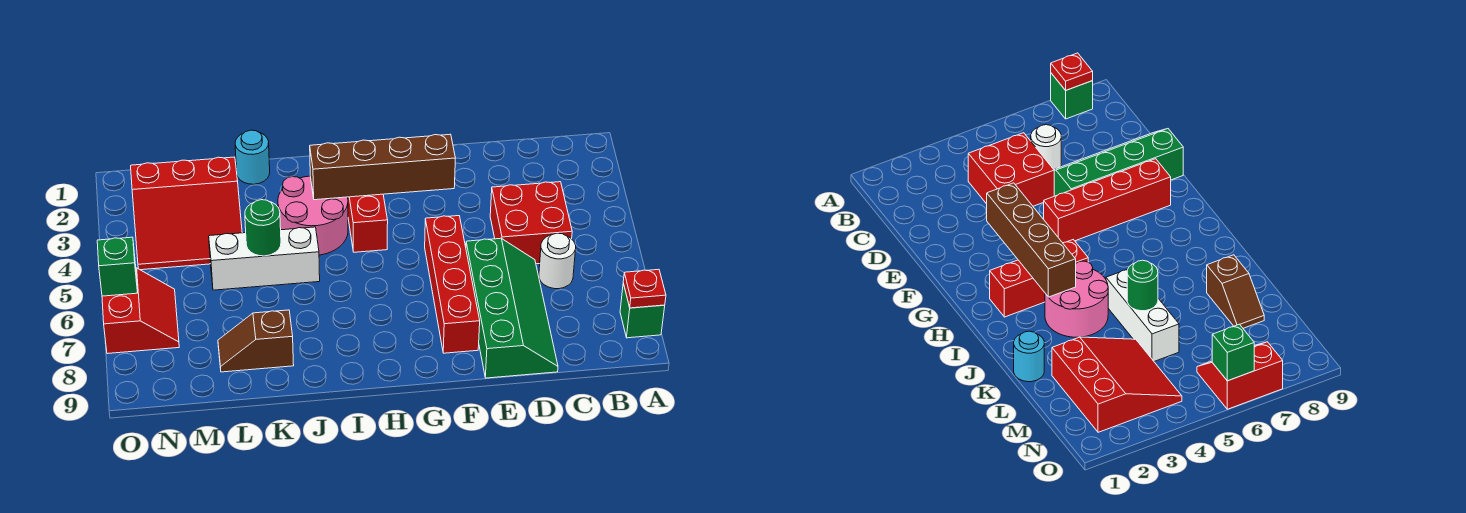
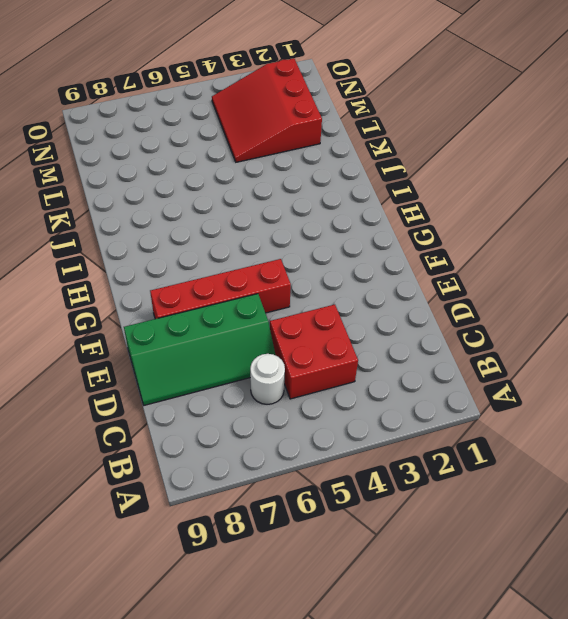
none -> green 1x1 brick [620,283,665,338]
none -> red 1x3 brick [348,194,388,252]
none -> pink 2x2 round brick [278,176,348,255]

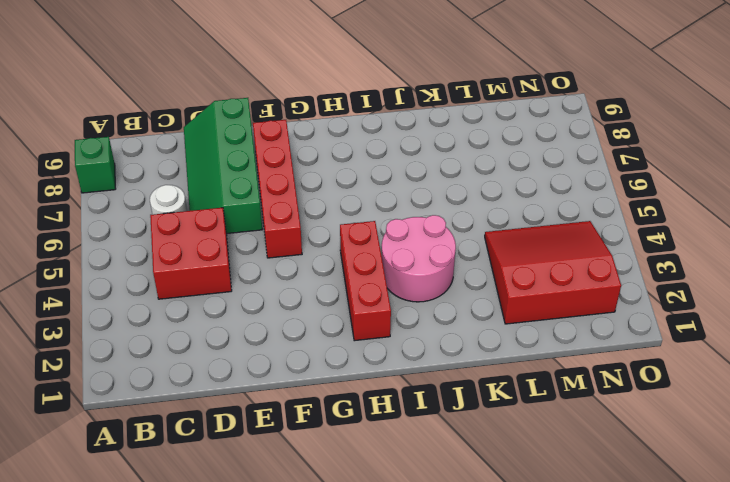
none -> white 1x3 brick [209,227,320,290]
none -> cyan 1x1 round brick [235,130,270,184]
none -> brown 1x2 slope [218,310,294,372]

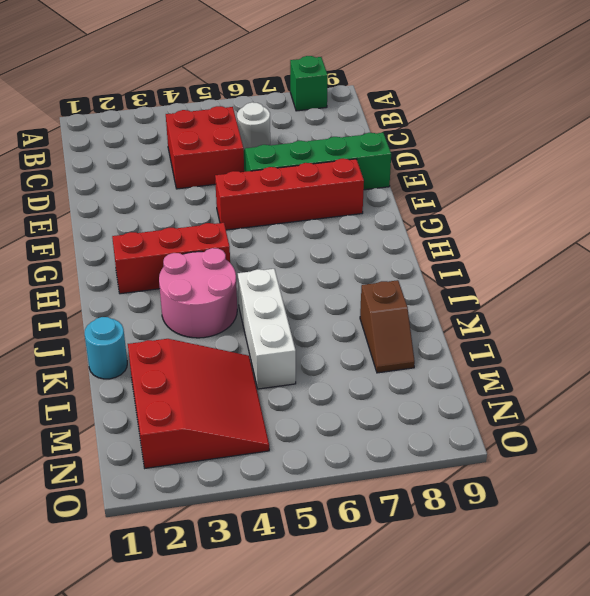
none -> red 2x2 slope [102,268,179,354]
none -> red 1x1 plate [623,269,666,308]
none -> brown 1x4 brick [310,134,455,200]

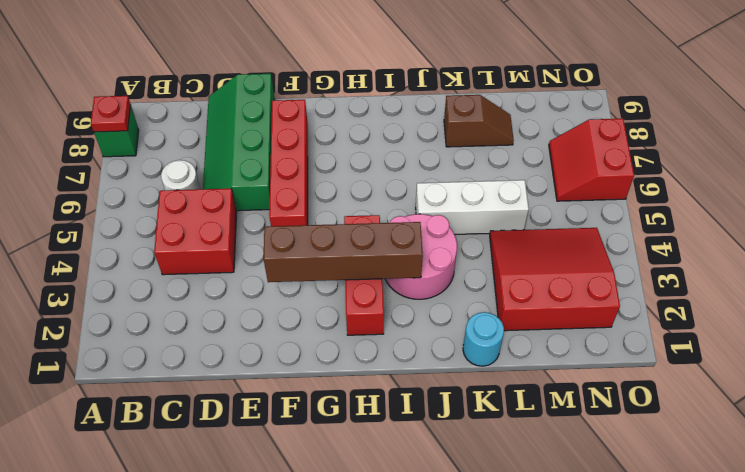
none -> green 1x1 round brick [245,200,281,256]
none -> green 1x1 brick [97,237,137,296]

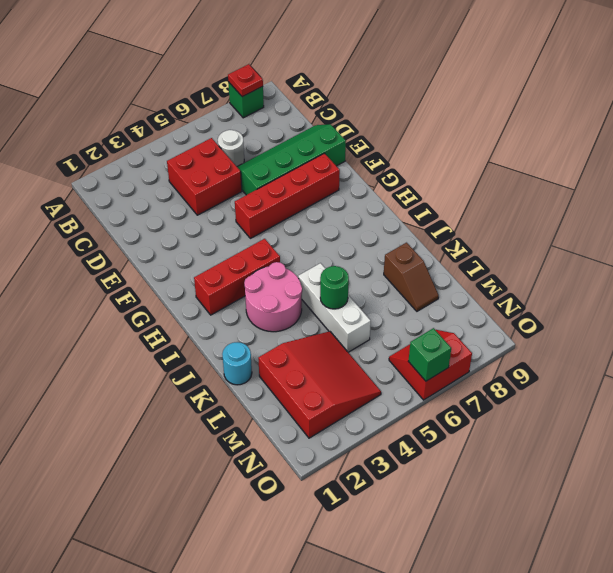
none -> brown 1x4 brick [310,134,455,200]

